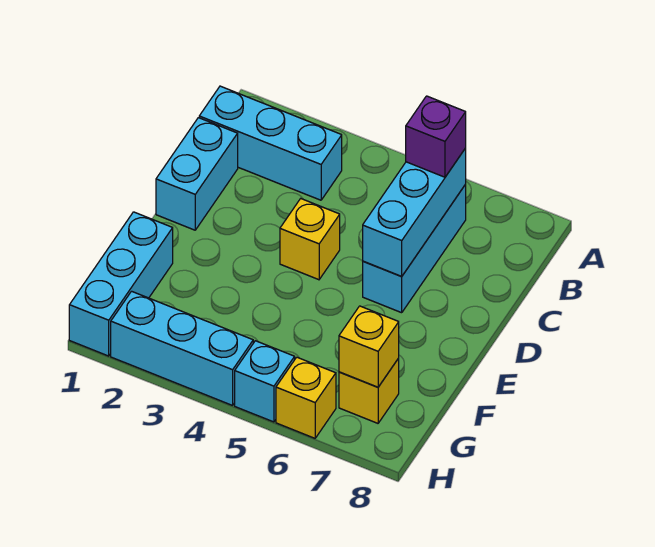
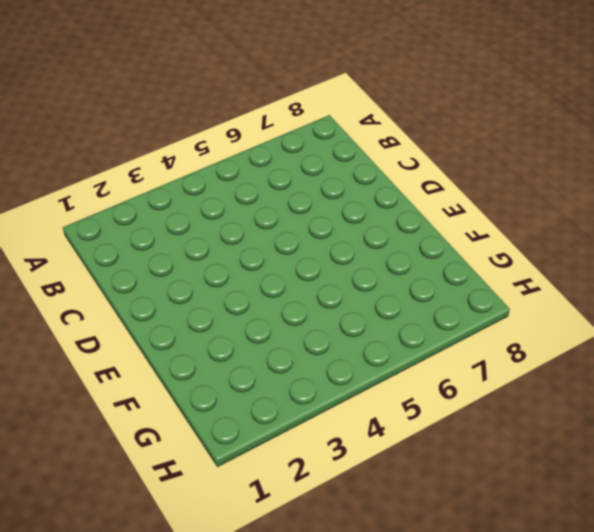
none -> cyan 1x3 brick [199,86,342,200]
none -> cyan 1x3 brick [363,185,466,313]
none -> cyan 1x2 brick [156,118,238,230]

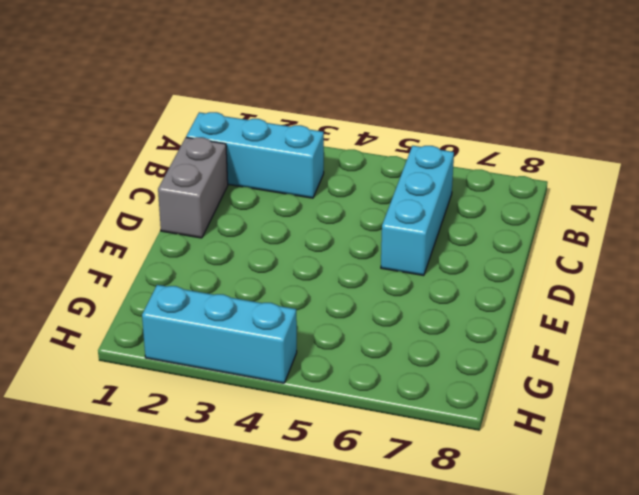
grey 1x2 brick [158,137,228,238] -> cyan 1x2 brick [156,118,238,230]
none -> yellow 1x1 brick [280,199,340,280]
none -> cyan 1x3 brick [69,212,173,356]
none -> yellow 1x1 brick [339,358,399,423]

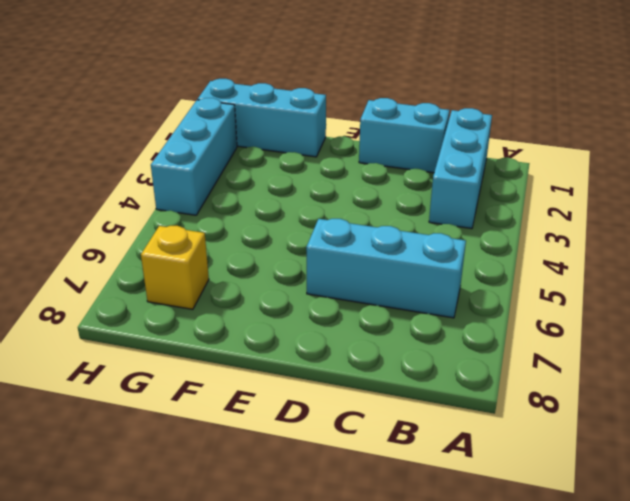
none -> yellow 1x1 brick [280,199,340,280]
none -> cyan 1x1 brick [235,341,295,422]
none -> yellow 1x1 brick [276,357,336,438]

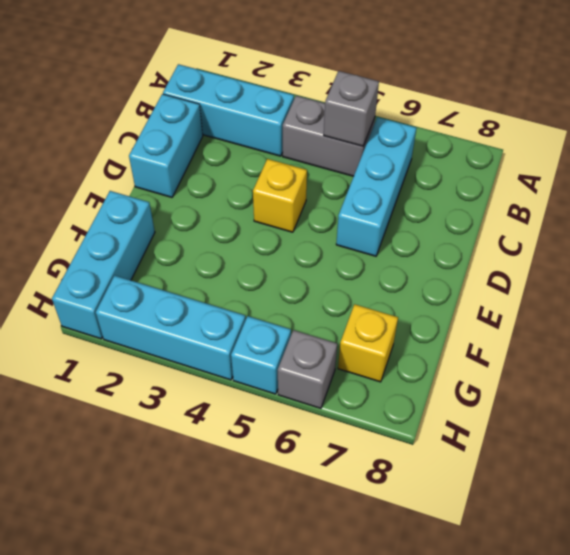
grey 1x2 brick [283,96,375,176] -> none
grey 1x1 brick [324,71,379,146] -> none
grey 1x1 brick [278,330,337,408] -> yellow 1x1 brick [276,357,336,438]
none -> cyan 1x3 brick [363,148,466,276]
none -> yellow 1x1 brick [339,306,399,387]
none -> purple 1x1 brick [406,96,466,177]

